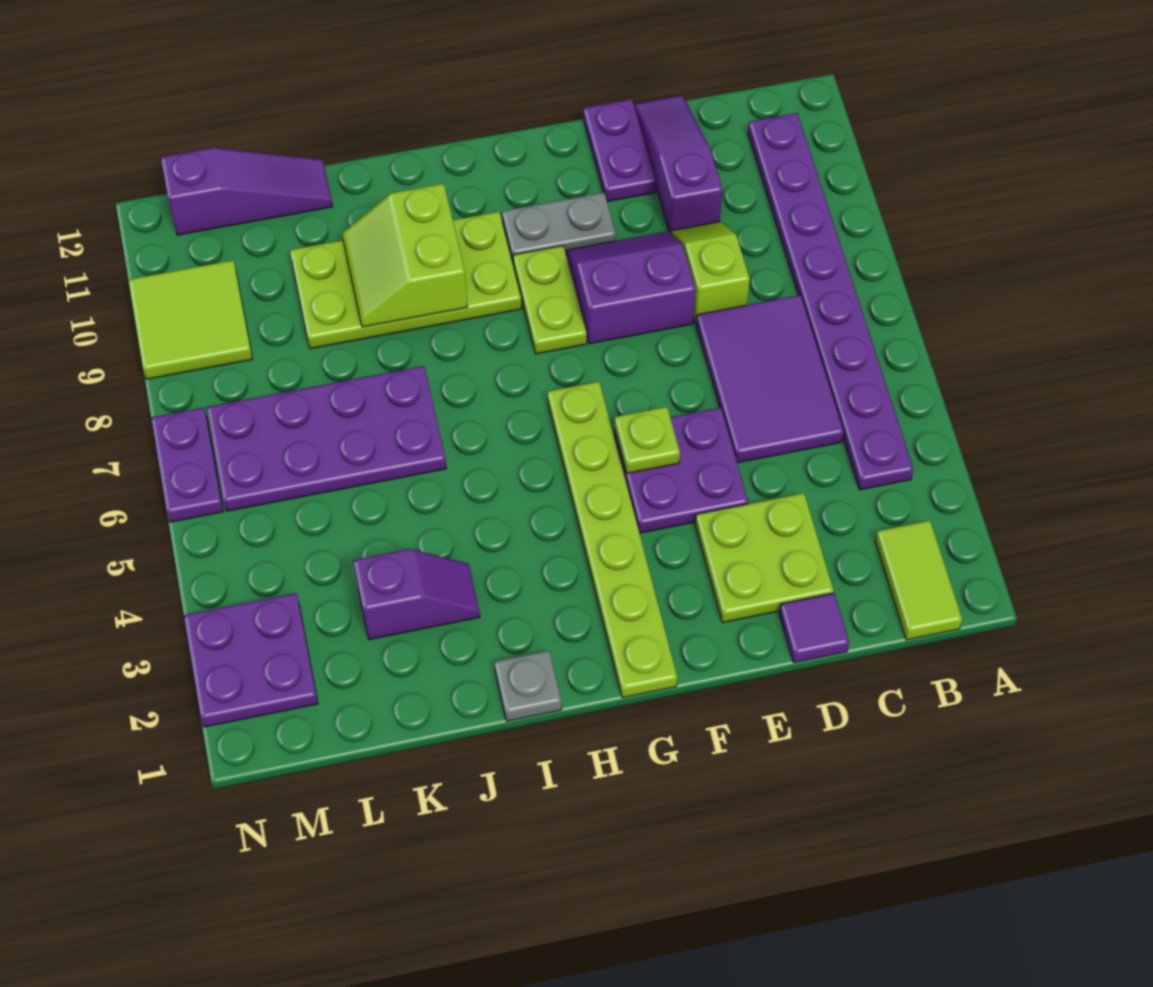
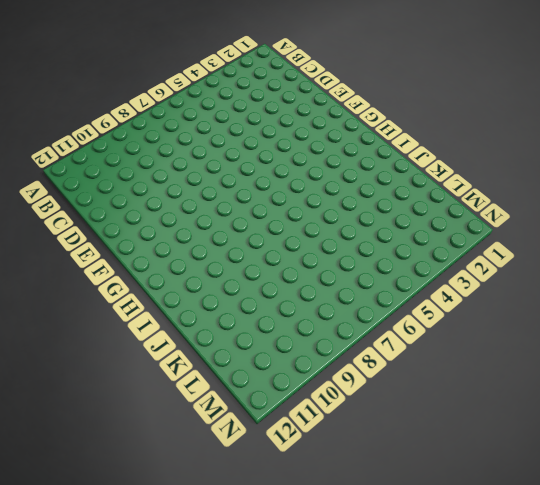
none -> lime 1x2 tile [875,521,962,640]
none -> purple 1x8 plate [748,113,913,490]
none -> purple 2x3 tile [696,295,843,463]

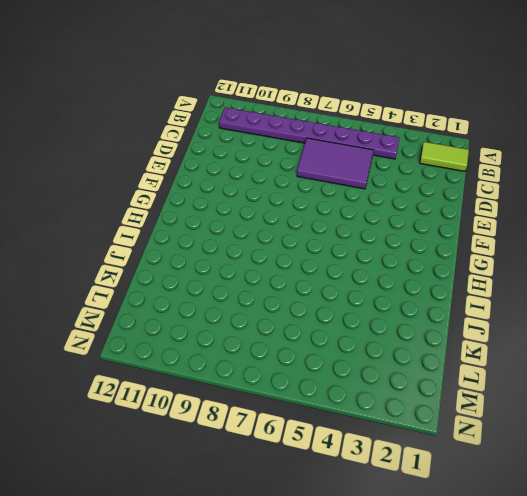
none -> purple 1x1 tile [779,593,849,663]
none -> lime 2x2 plate [695,493,834,623]
none -> lime 1x2 slope [671,222,750,323]

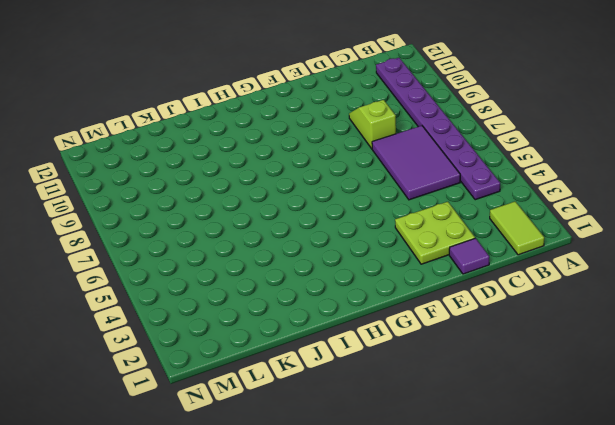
none -> purple 1x3 slope [634,95,723,233]
none -> purple 2x2 plate [614,408,748,533]
none -> purple 2x2 slope [566,231,696,344]

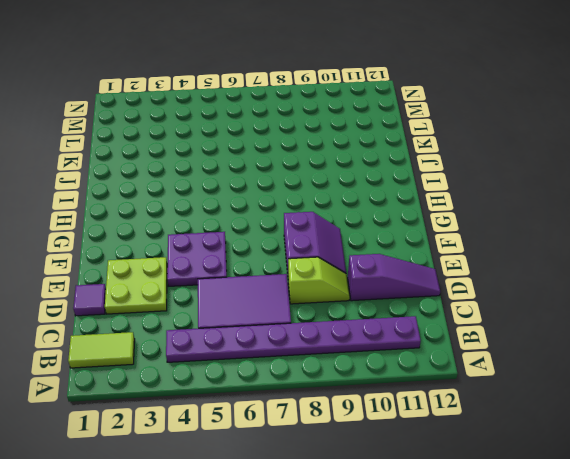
none -> purple 1x2 plate [583,99,656,202]
none -> grey 1x2 plate [502,193,616,263]
none -> lime 1x6 plate [548,382,677,698]

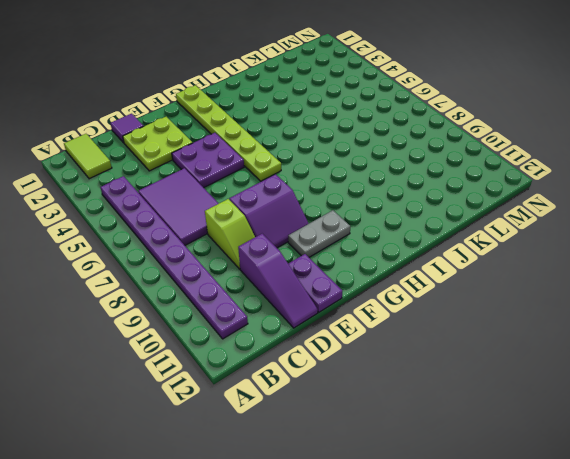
none -> lime 1x2 plate [513,246,587,354]
none -> lime 2x4 plate [290,212,522,349]
none -> grey 1x1 plate [495,651,562,721]

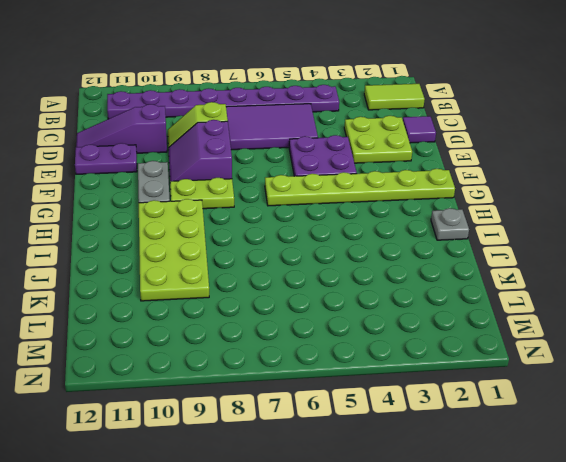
none -> purple 1x2 slope [354,549,480,640]
none -> purple 2x4 plate [207,366,446,511]
none -> purple 1x3 slope [161,148,333,235]

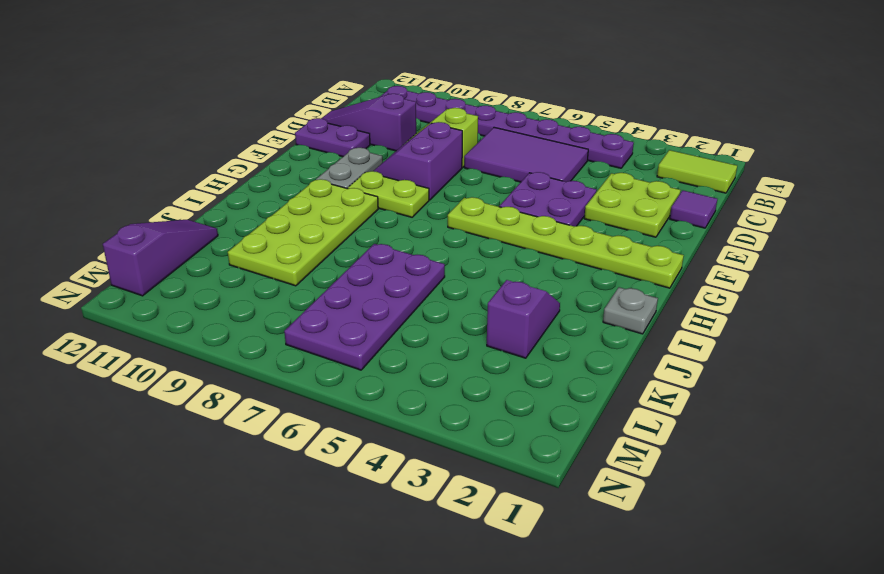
none -> purple 2x2 plate [184,593,318,727]
none -> lime 2x2 tile [128,260,253,379]
none -> purple 1x2 plate [151,408,223,522]

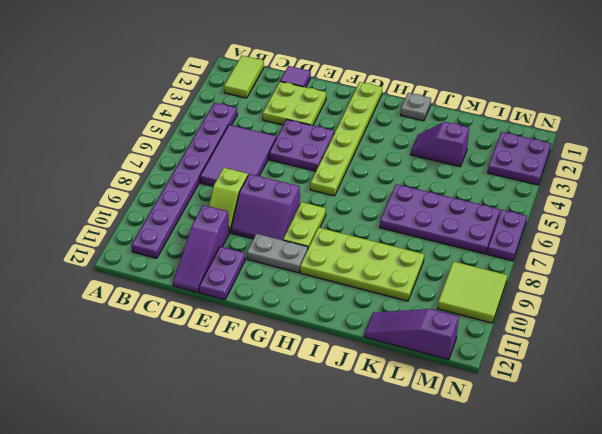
none -> lime 1x1 plate [614,407,680,473]
none -> lime 2x2 slope [342,184,467,327]

